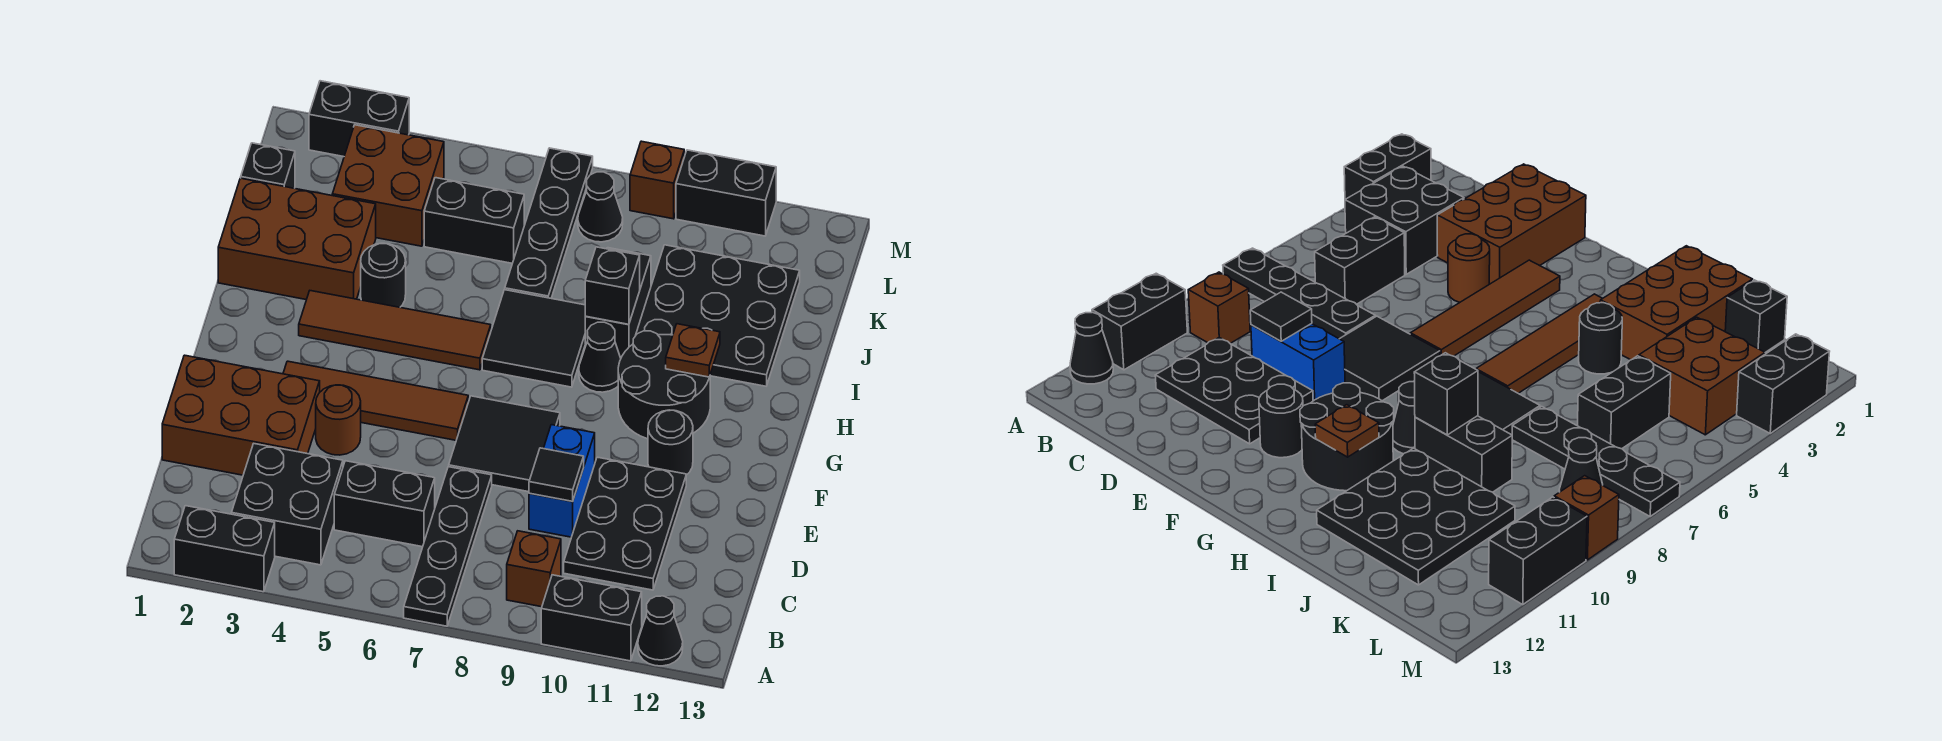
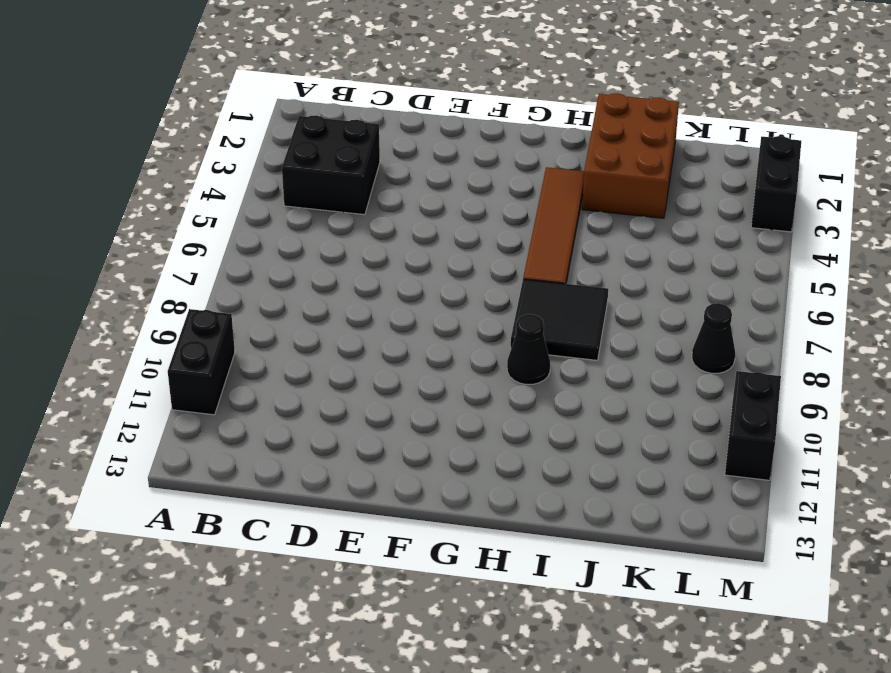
none -> black 1x2 brick [174,506,275,592]
none -> black 1x4 plate [404,467,492,626]
none -> black 1x1 cone [638,596,683,666]
none -> brown 1x1 brick [507,531,561,607]

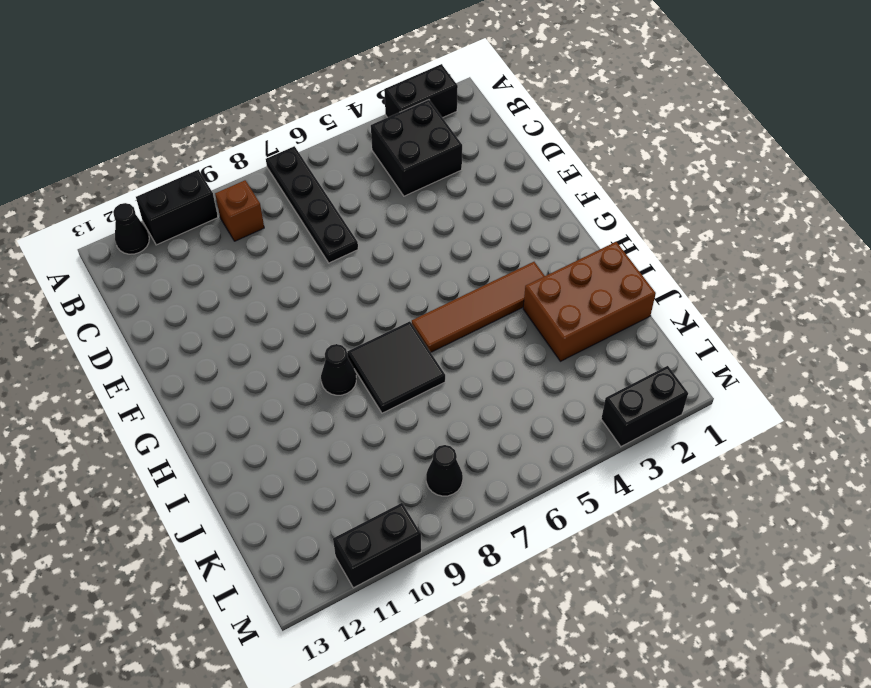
none -> black 1x2 brick [334,461,435,547]
none -> black 2x3 plate [564,457,686,590]
none -> brown 2x3 brick [162,355,320,475]
none -> blue 1x2 brick [529,425,595,537]

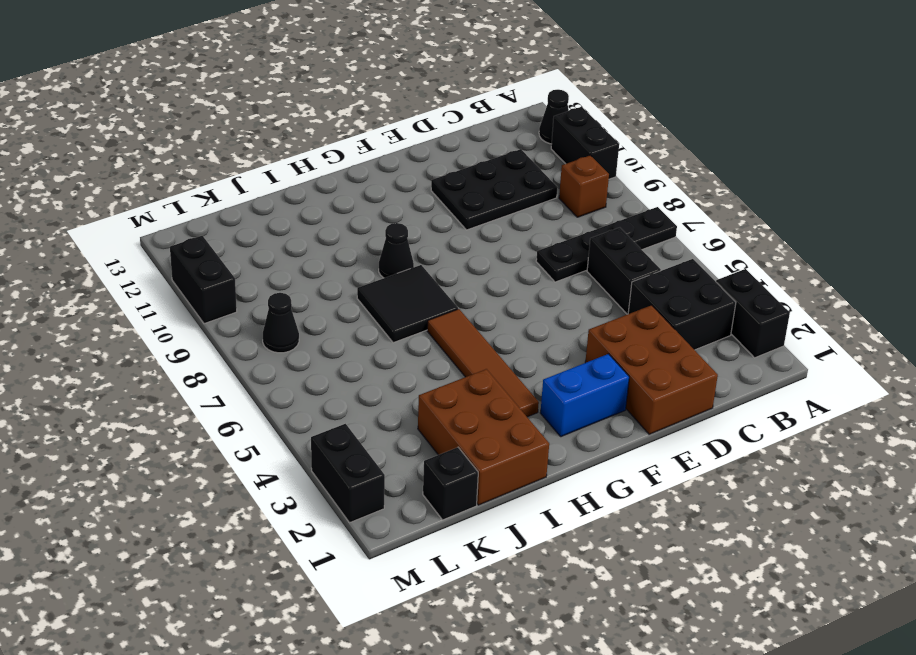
blue 1x2 brick [540,354,629,437] -> blue 1x2 brick moved to [529,425,595,537]
none -> brown 1x1 round brick [316,385,361,455]
none -> black 2x2 tile [449,396,560,492]
none -> brown 1x4 tile [283,361,468,440]
none -> black 1x1 round brick [648,410,693,475]

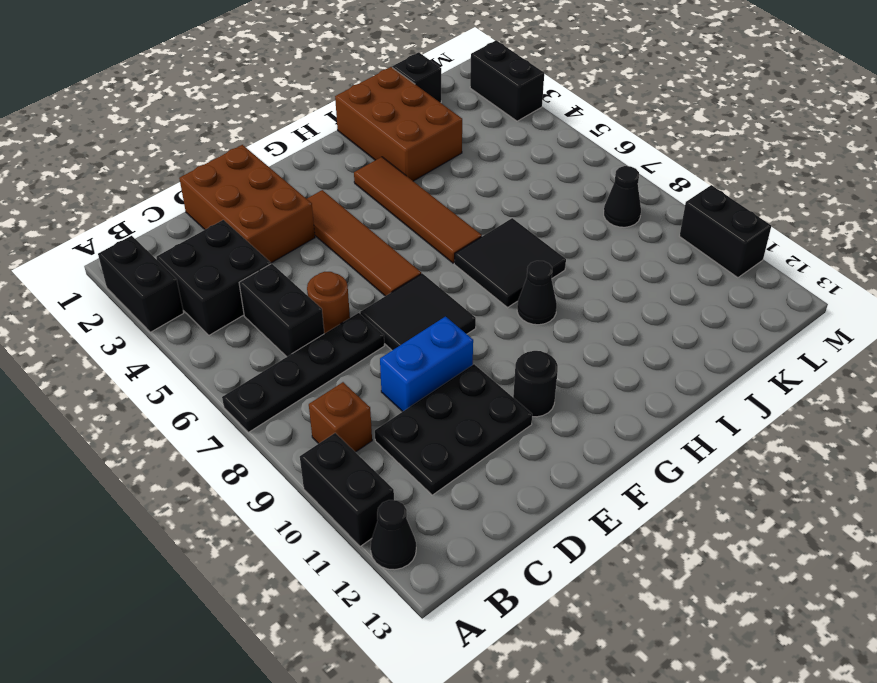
brown 1x1 round brick [307,272,350,334] -> brown 1x1 round brick moved to [316,385,361,455]
none -> black 2x2 round brick [618,331,710,439]
none -> black 1x1 round brick [361,243,406,307]
none -> black 1x2 brick [585,248,651,358]
none -> black 3x3 plate [636,245,800,386]

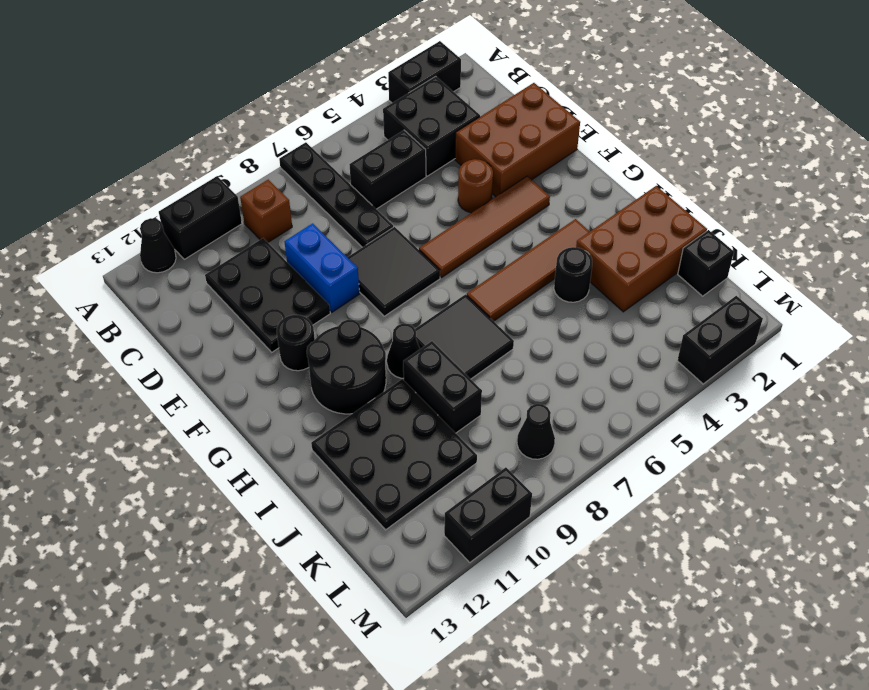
none -> black 1x4 plate [505,148,593,298]
none -> brown 2x2 brick [332,125,444,246]
none -> black 1x2 brick [424,178,524,263]
none -> brown 1x1 brick [630,141,684,219]

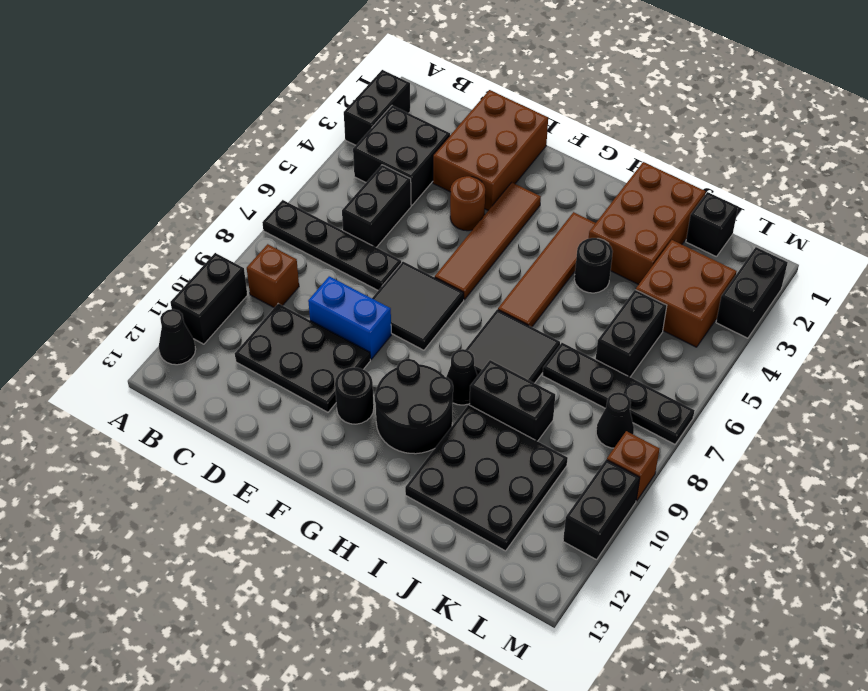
none -> black 1x1 tile [529,448,584,501]
none -> brown 1x1 plate [666,324,720,377]
none -> black 1x1 brick [585,247,640,324]

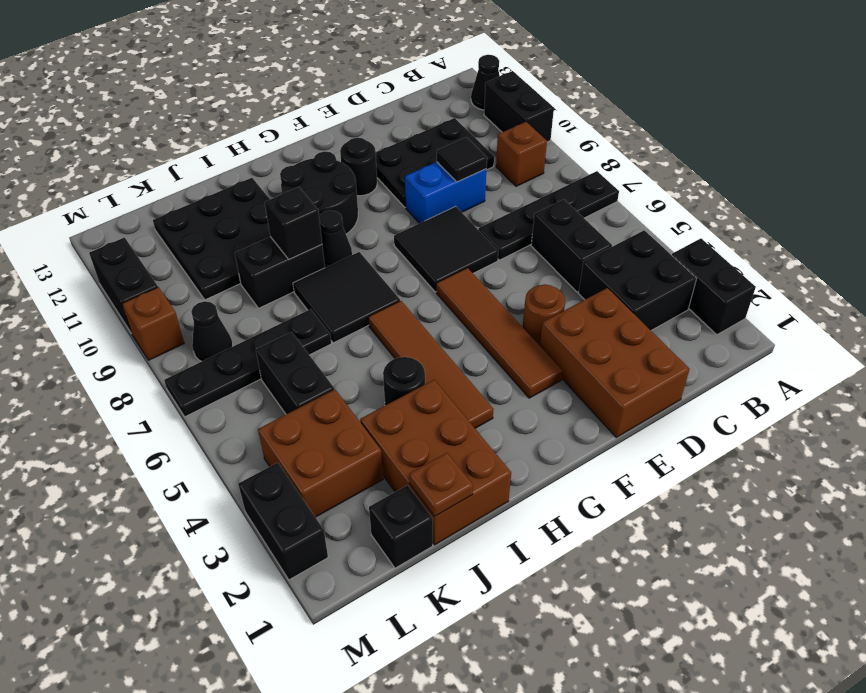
brown 1x1 plate [409,453,473,517] -> brown 1x1 plate moved to [666,324,720,377]

